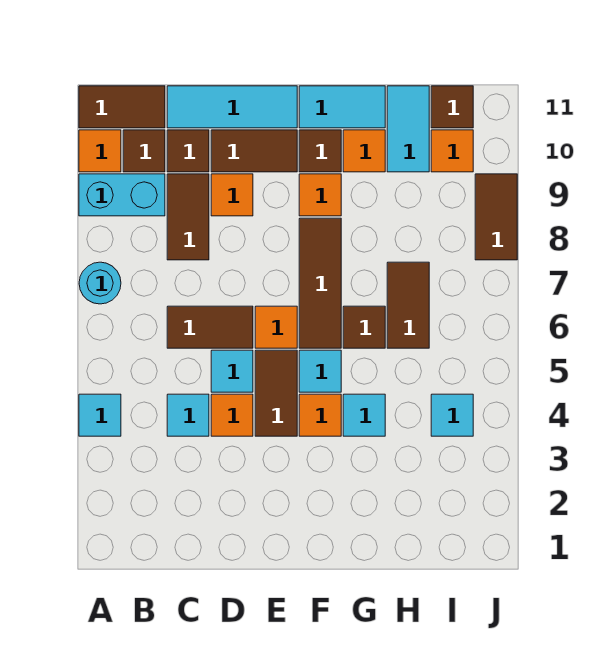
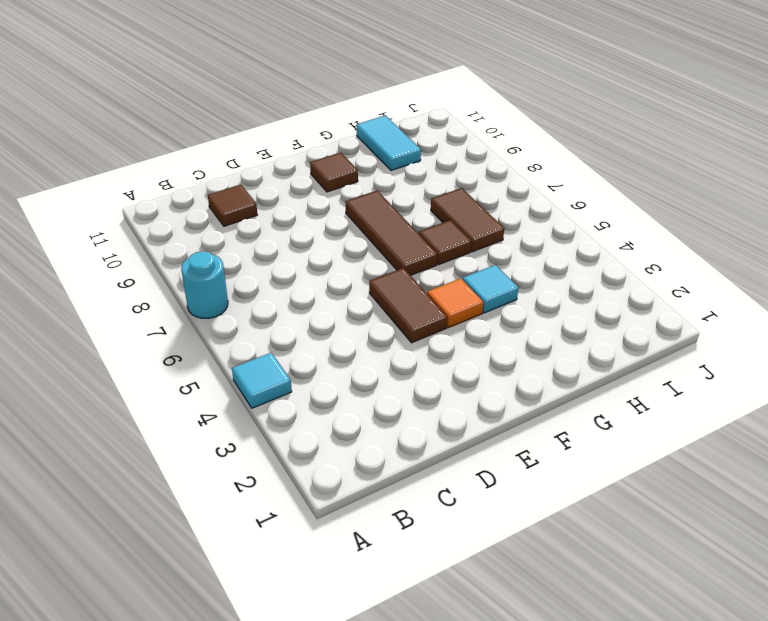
none -> cyan 1x2 brick [79,174,165,216]
none -> orange 1x1 tile [79,130,121,172]
none -> brown 1x2 tile [79,86,165,128]
none -> brown 1x1 tile [123,130,165,172]

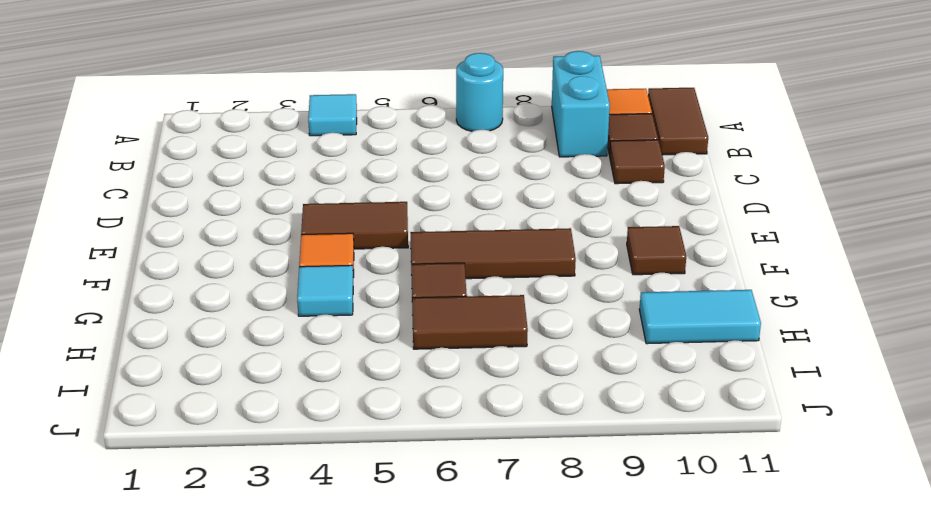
none -> cyan 1x1 tile [167,394,209,436]
none -> brown 1x2 tile [167,306,253,348]
none -> brown 1x2 tile [167,174,209,260]
none -> cyan 1x3 tile [167,86,297,128]

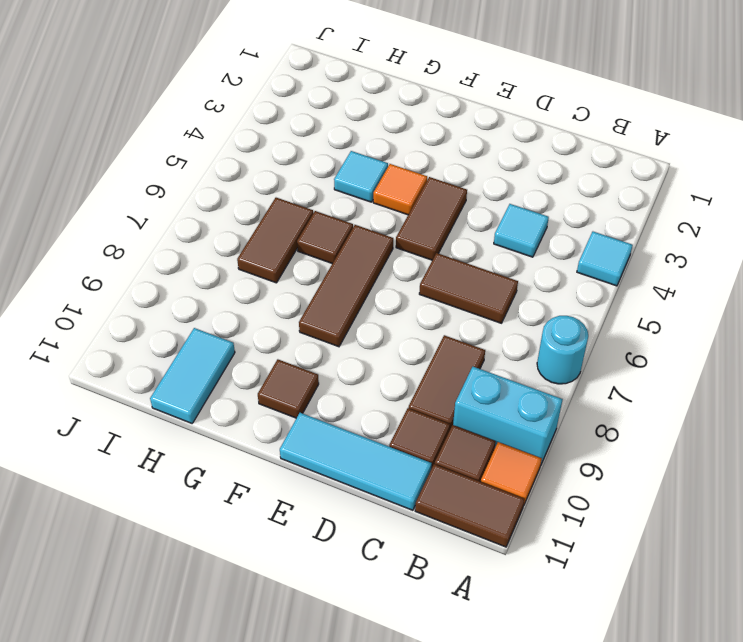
none -> orange 1x1 tile [211,394,253,436]
none -> cyan 1x1 tile [211,350,253,392]
none -> orange 1x1 tile [211,174,253,216]
none -> brown 1x2 tile [211,130,297,172]

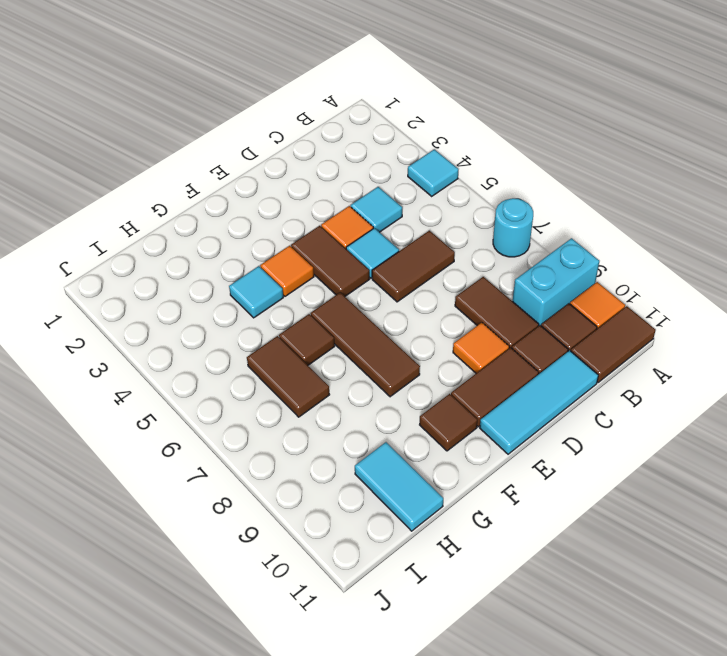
none -> orange 1x1 tile [255,306,297,348]
none -> cyan 1x1 tile [299,350,341,392]
none -> orange 1x1 tile [299,174,341,216]
none -> cyan 1x2 tile [299,86,385,128]

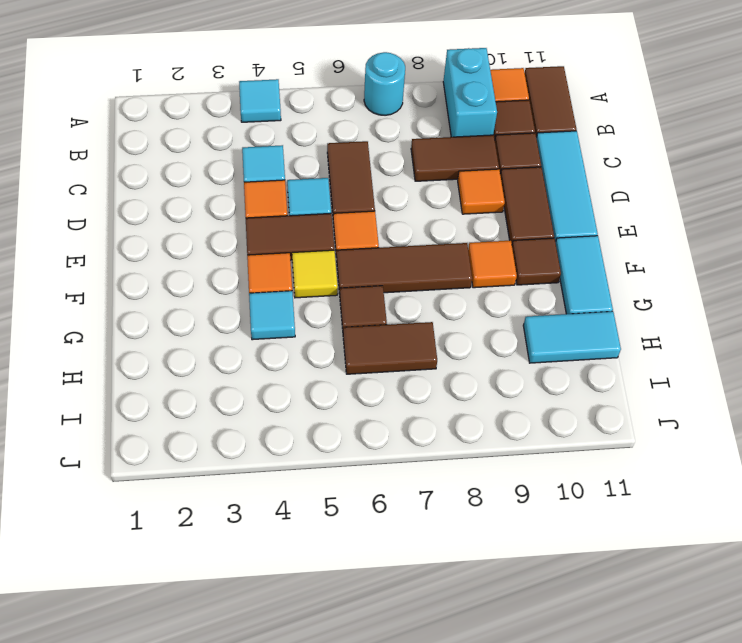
yellow 1x1 tile [292,250,338,298] -> cyan 1x1 tile [299,350,341,392]
none -> orange 1x1 tile [343,130,385,172]
none -> cyan 1x1 tile [431,394,473,436]
none -> orange 1x1 tile [431,130,473,172]
none -> brown 1x1 tile [431,86,473,128]

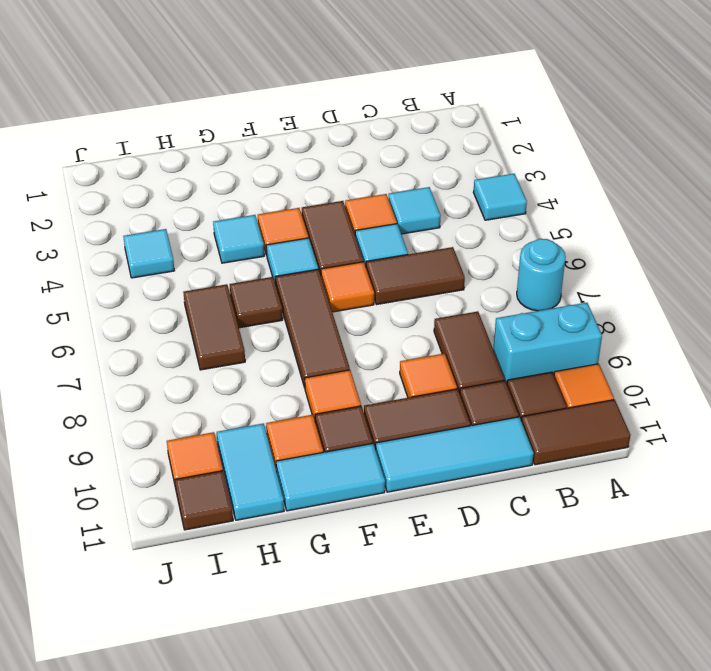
none -> brown 1x2 tile [475,174,517,260]

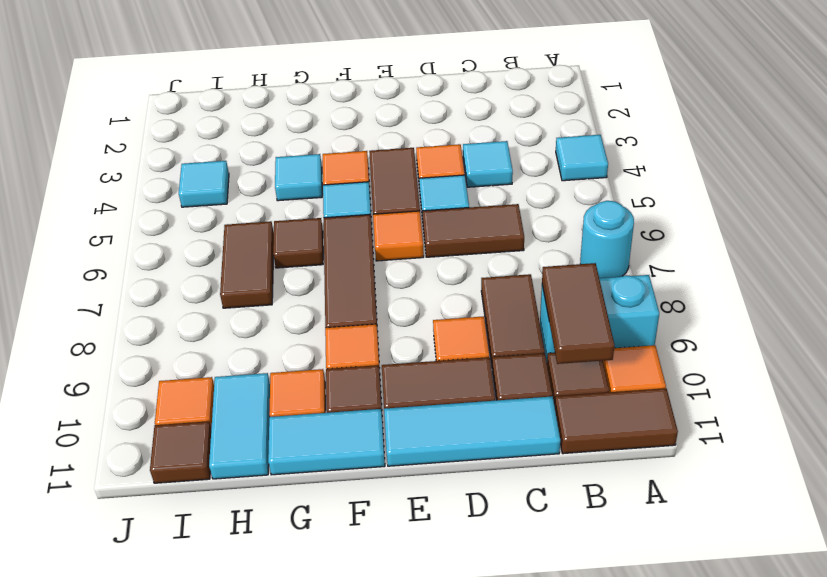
brown 1x2 tile [542,263,614,364] -> brown 1x2 tile moved to [475,174,517,260]

